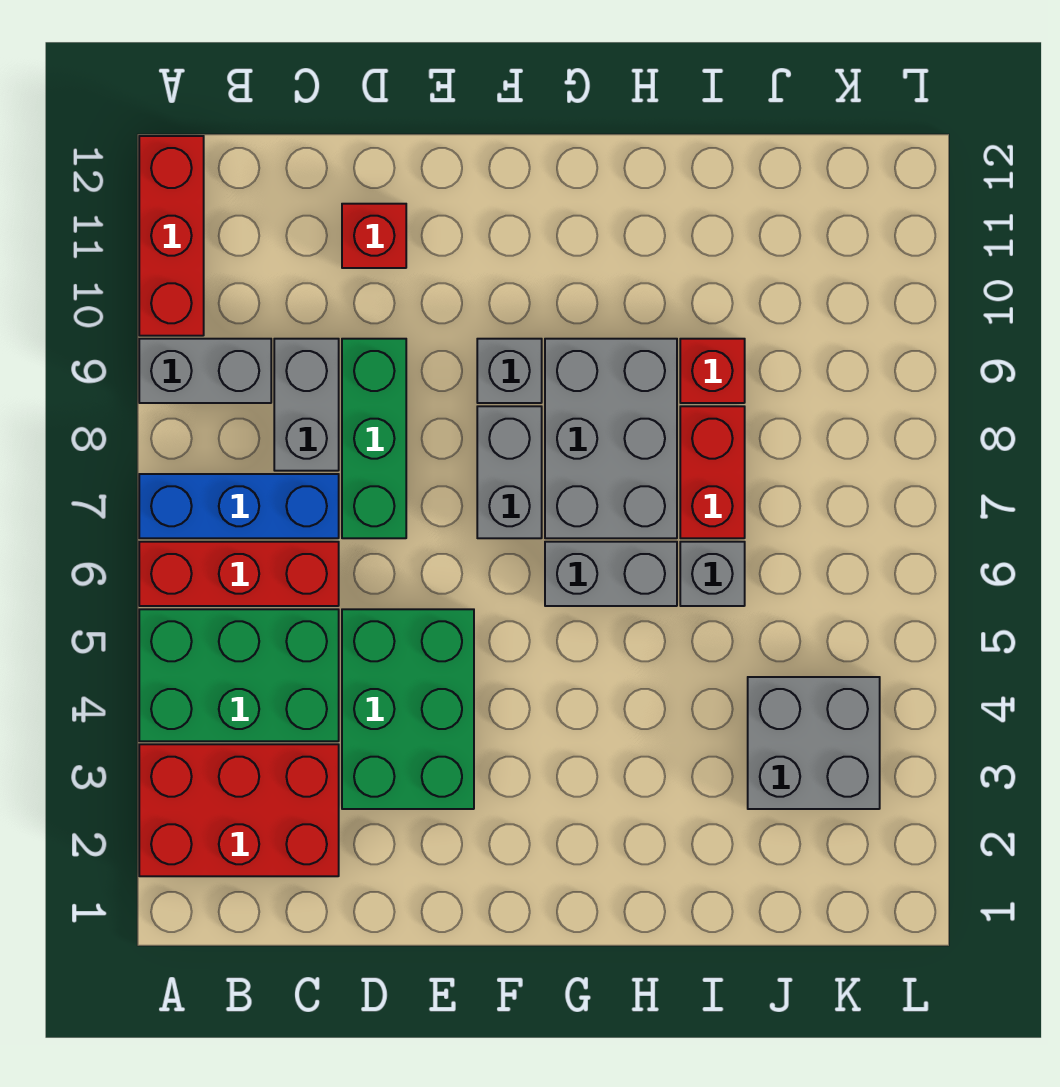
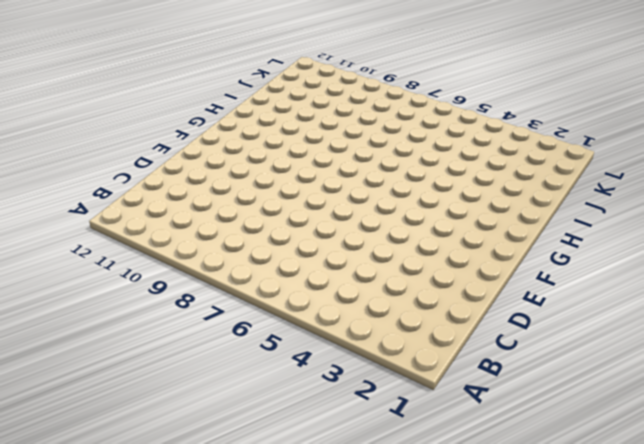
none -> red 2x3 brick [139,744,339,876]
none -> green 2x3 brick [139,609,339,741]
none -> red 1x3 brick [139,542,339,606]

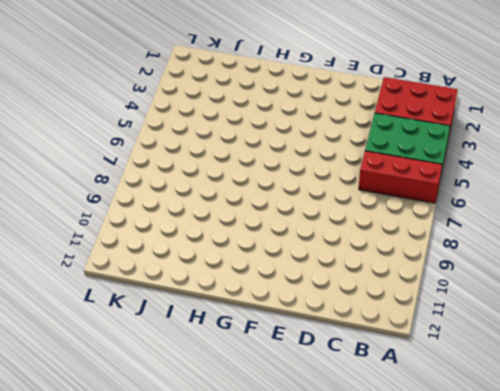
none -> blue 1x3 brick [139,474,339,538]
none -> grey 1x2 brick [139,339,271,403]
none -> red 1x3 brick [139,136,204,336]

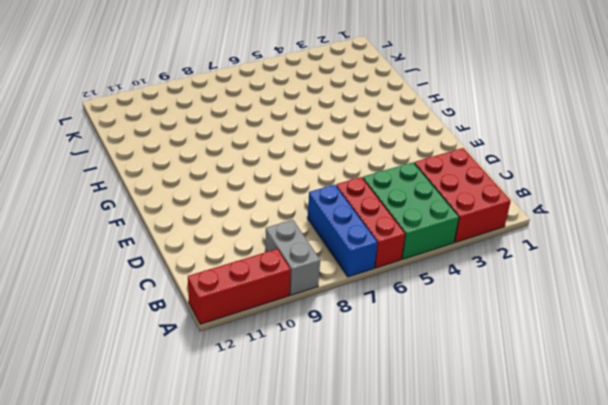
none -> grey 1x2 brick [274,339,339,471]
none -> green 2x3 brick [342,609,474,809]
none -> green 1x3 brick [342,339,406,538]

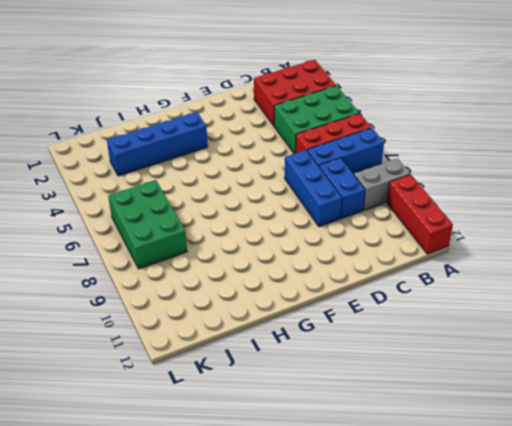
blue 1x2 brick [319,158,365,218] -> grey 1x2 brick [274,339,339,471]
blue 1x3 brick [284,150,342,226] -> green 1x3 brick [342,339,406,538]
blue 1x4 brick [107,112,208,176] -> grey 2x2 brick [748,677,880,809]
green 2x3 brick [108,180,187,269] -> green 2x3 brick moved to [342,609,474,809]
none -> red 1x1 brick [342,204,406,268]
none -> grey 1x2 brick [477,406,542,538]
none -> grey 1x1 brick [477,339,542,403]

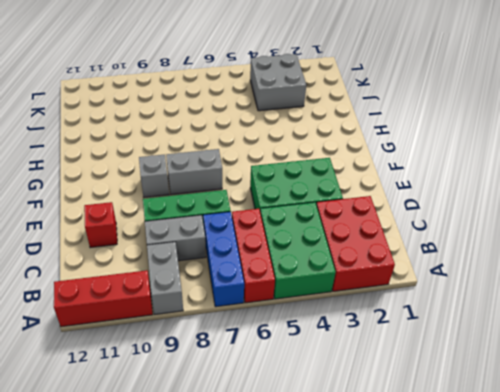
none -> grey 1x2 brick [545,542,677,606]
none -> grey 2x3 brick [545,339,677,538]
none -> grey 1x1 brick [680,542,745,606]

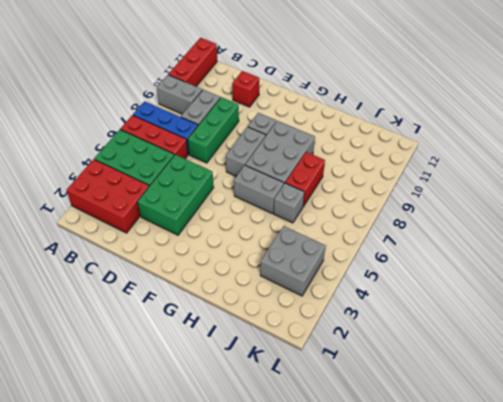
none -> red 1x1 brick [680,339,745,403]

